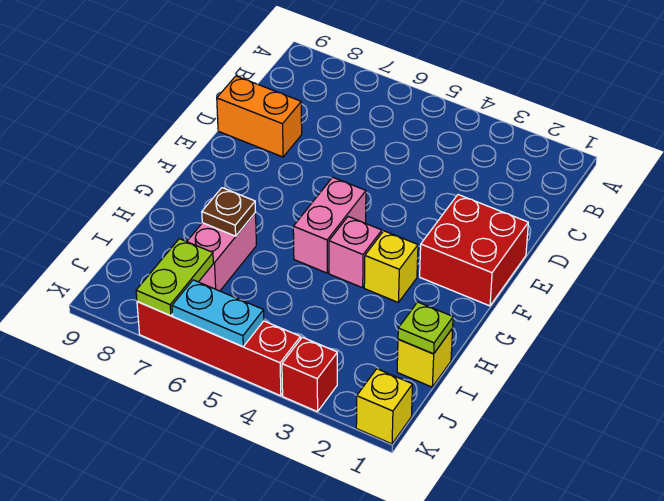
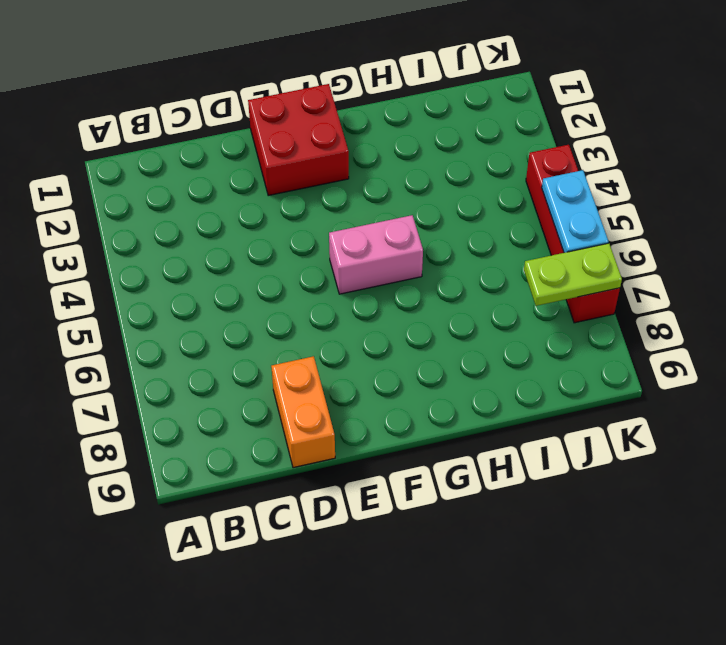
none -> yellow 1x1 brick [364,231,418,303]
none -> pink 1x1 brick [329,217,382,288]
none -> pink 1x2 brick [187,213,256,291]

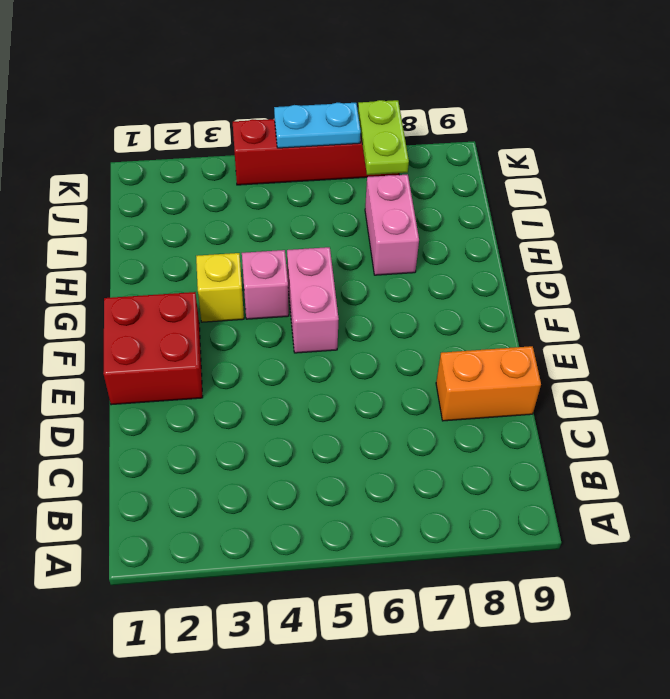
none -> yellow 1x1 brick [397,328,453,387]
none -> yellow 1x1 brick [356,369,413,444]
none -> red 1x1 brick [282,337,337,412]

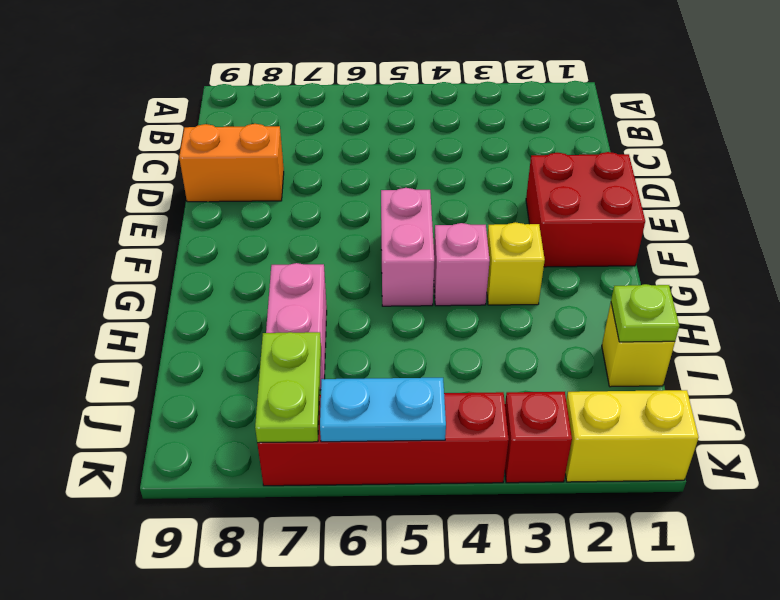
yellow 1x2 brick [565,390,699,482] -> yellow 1x1 brick [356,369,413,444]
none -> brown 1x1 plate [202,188,256,236]

